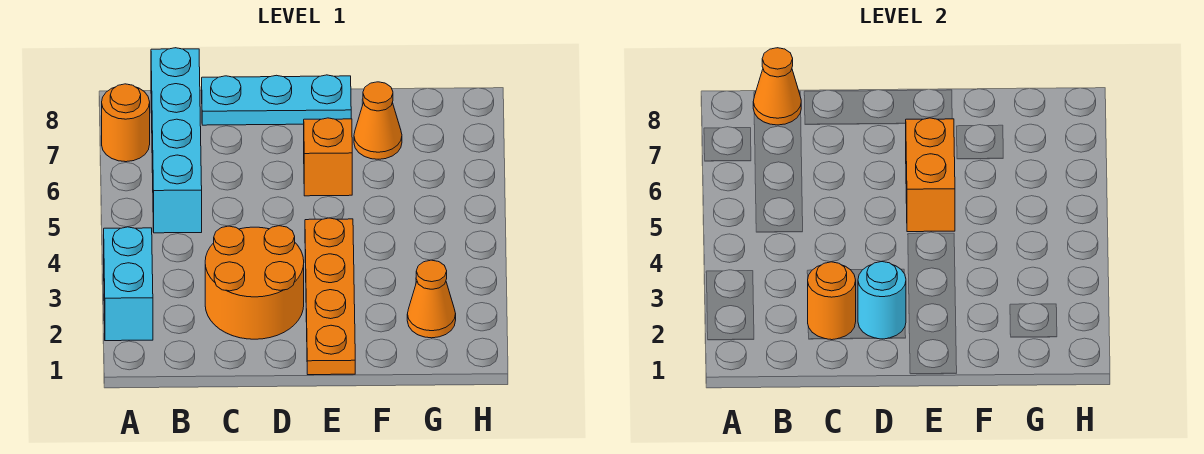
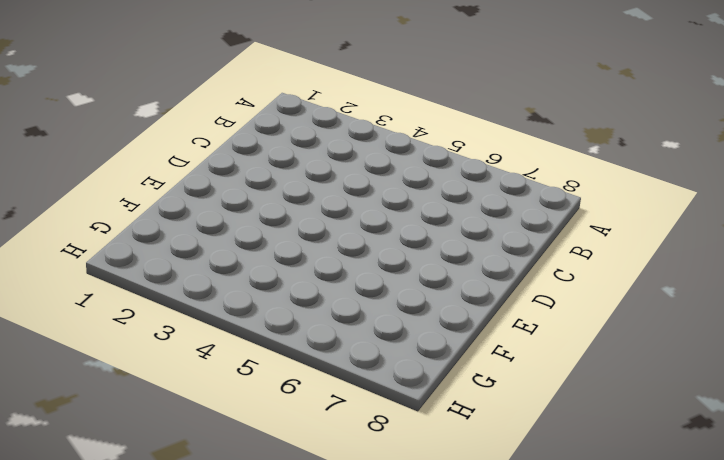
none -> cyan 1x2 brick [104,227,153,341]
none -> orange 1x1 round brick [102,84,150,162]
none -> cyan 1x4 brick [151,48,202,233]

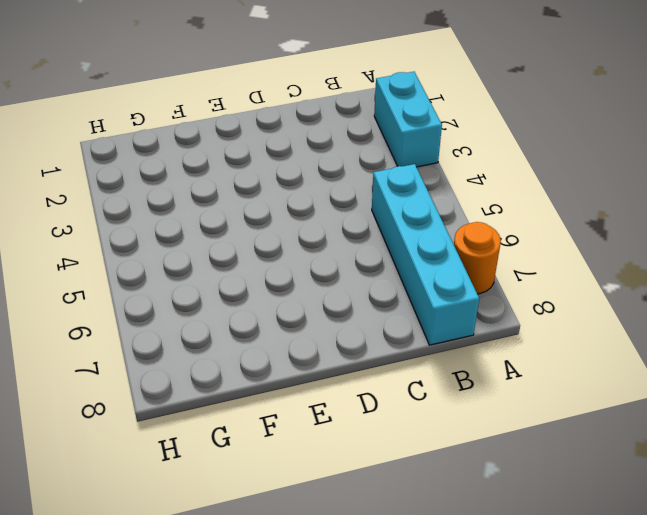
none -> orange 2x2 round brick [205,226,304,339]
none -> cyan 1x3 plate [202,75,351,125]
none -> orange 1x4 plate [305,218,355,375]

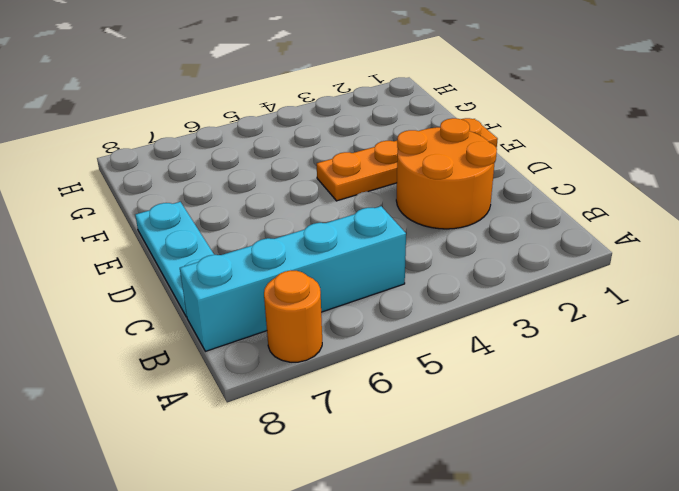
none -> cyan 1x2 brick [104,227,153,341]
none -> orange 1x1 brick [304,118,352,196]
none -> orange 1x1 cone [354,82,402,159]

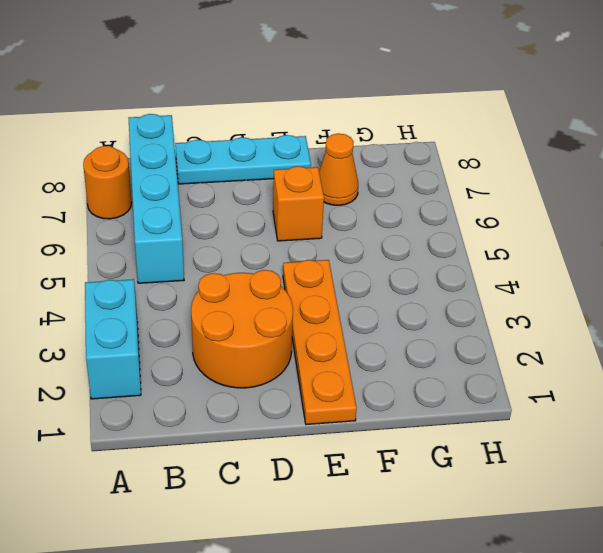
none -> orange 1x1 cone [407,260,456,338]
none -> orange 1x1 cone [753,48,801,125]
none -> orange 1x1 round brick [808,262,856,340]

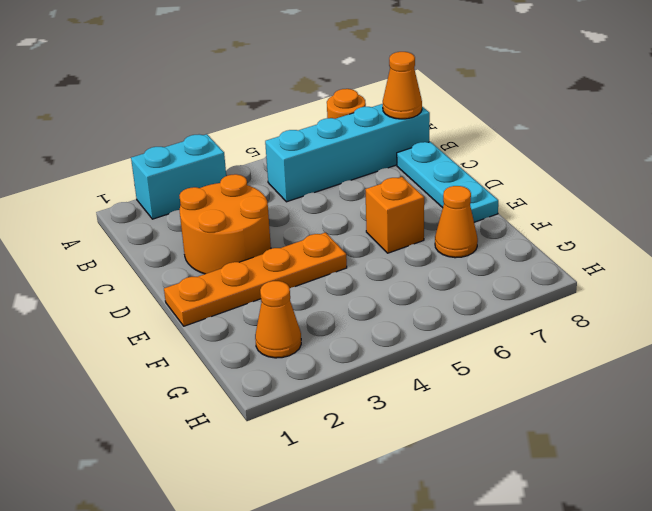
none -> orange 1x1 round brick [808,262,856,340]
none -> cyan 1x1 round brick [858,262,906,339]
none -> orange 1x2 brick [905,118,955,232]

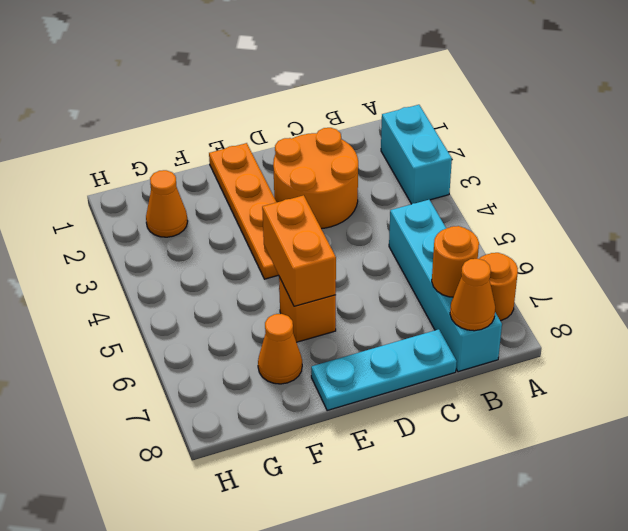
orange 1x1 round brick [432,226,479,297] -> orange 1x1 round brick moved to [808,262,856,340]
none -> cyan 1x1 round brick [858,262,906,339]

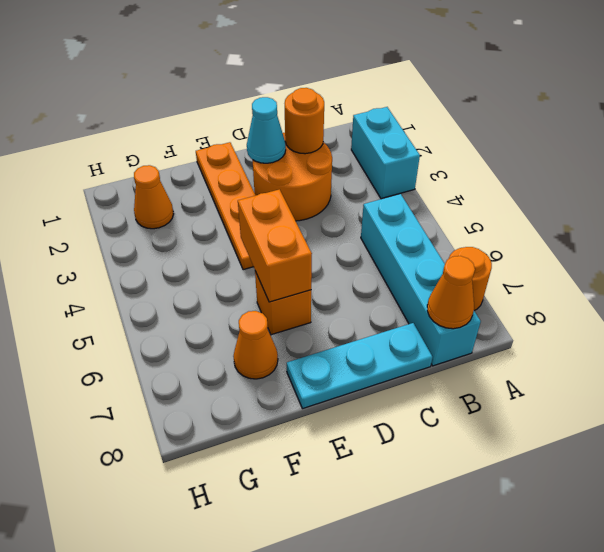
cyan 1x1 cone [247,97,286,163] -> cyan 1x1 round brick [858,262,906,339]

